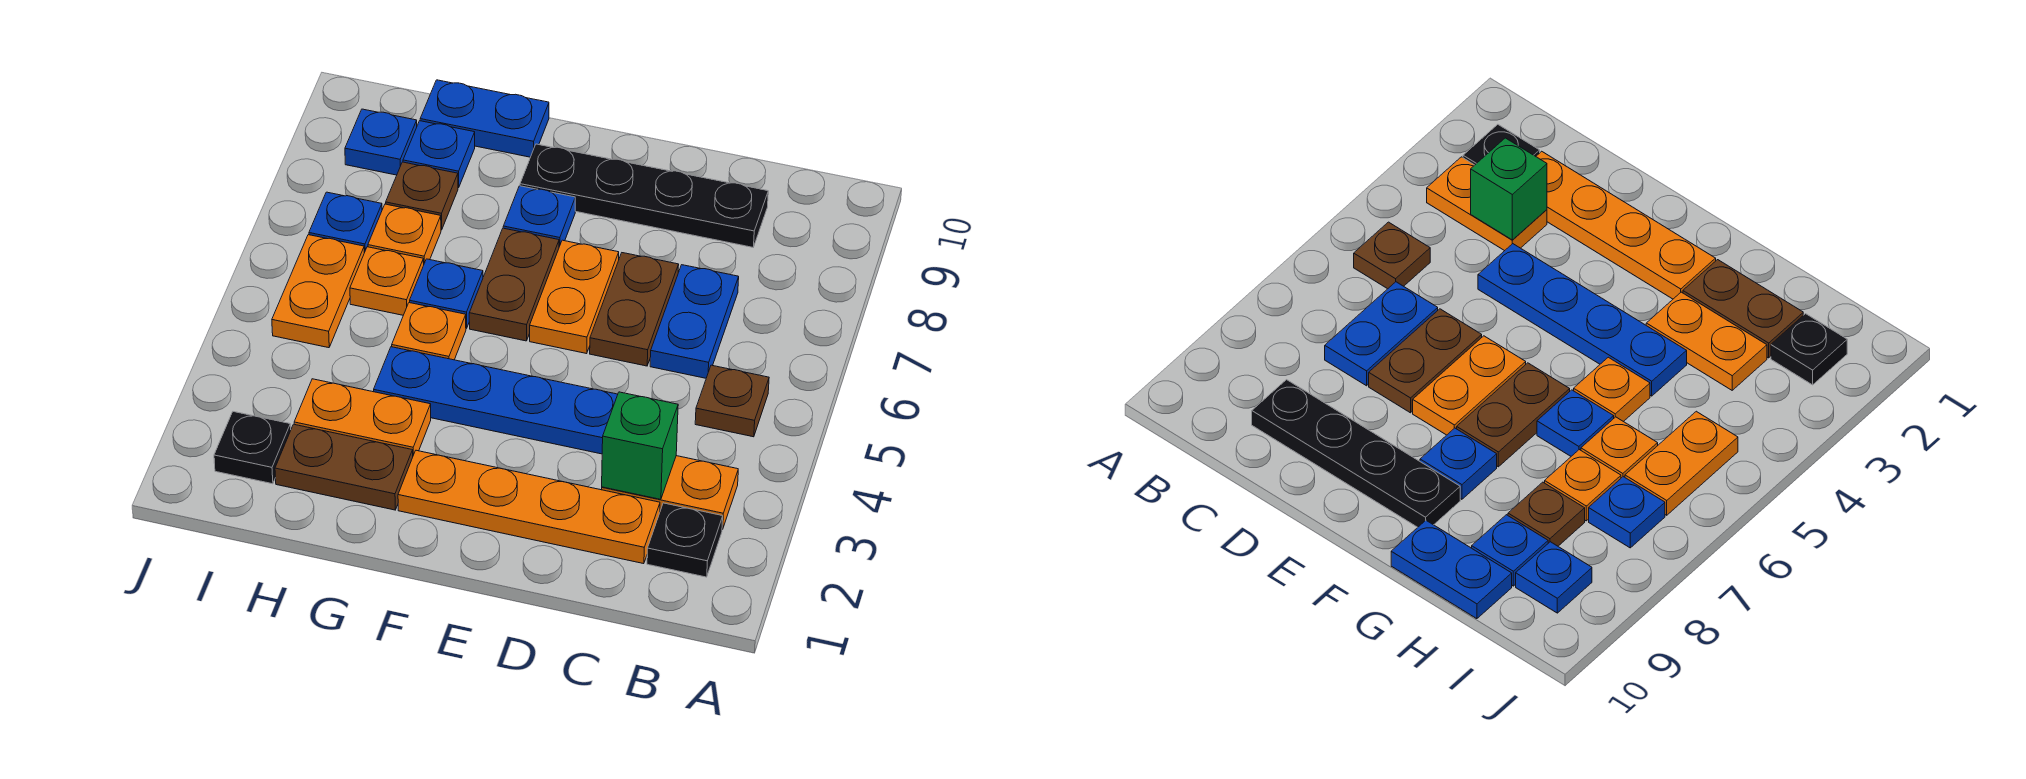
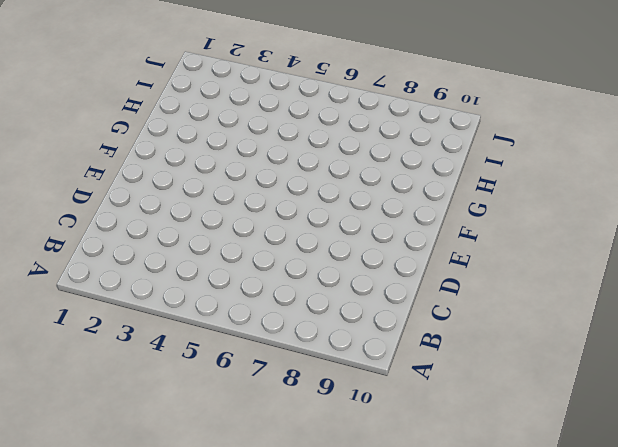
none -> black 1x1 plate [647,503,723,577]
none -> orange 1x2 plate [602,456,738,530]
none -> brown 1x1 plate [695,365,769,437]

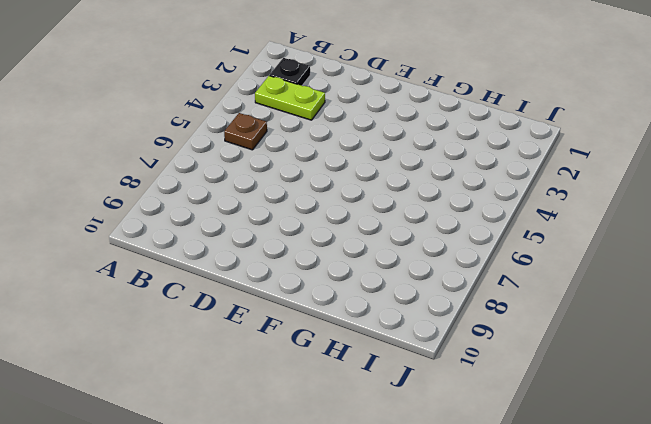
lime 1x2 plate [255,76,325,120] -> orange 1x2 plate [602,456,738,530]
none -> orange 1x4 plate [398,450,660,564]
none -> blue 1x2 plate [650,265,739,378]
none -> black 1x4 plate [520,144,768,247]

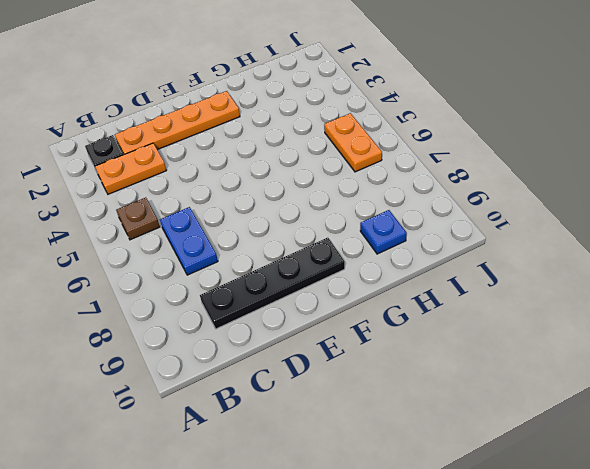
none -> blue 1x4 plate [374,347,618,454]
none -> brown 1x2 plate [590,253,679,366]
none -> orange 1x2 plate [530,240,619,354]

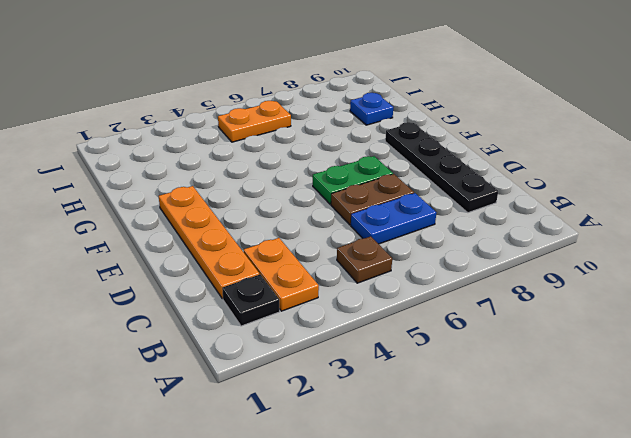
green 1x2 plate [313,156,393,204] -> orange 1x2 plate [530,240,619,354]
none -> blue 1x4 plate [374,347,618,454]
none -> brown 1x2 plate [469,228,559,341]
none -> blue 1x1 plate [503,186,575,247]

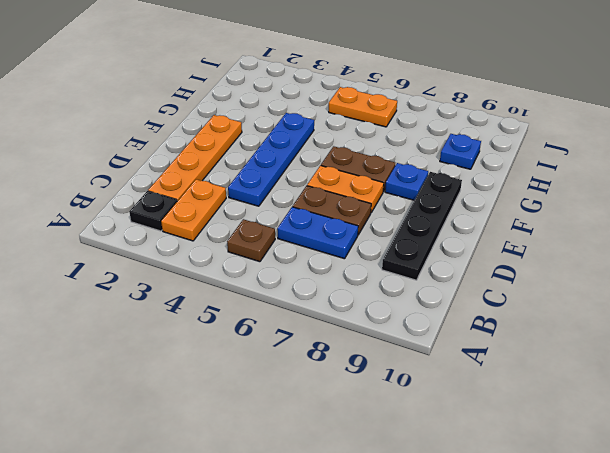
none -> brown 1x2 plate [275,424,413,510]
none -> orange 1x2 plate [294,379,431,455]
none -> orange 1x1 plate [392,303,466,360]

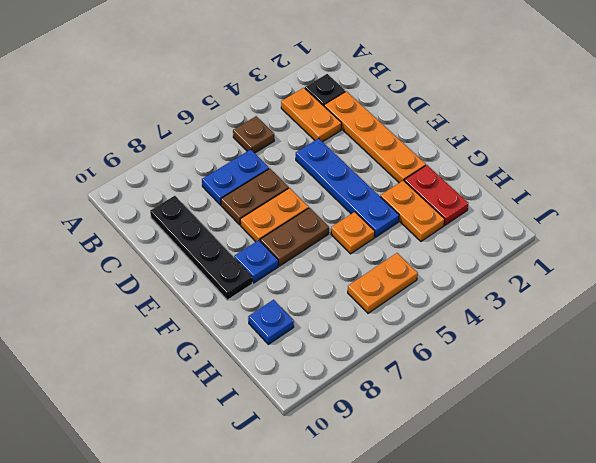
red 1x2 plate [404,165,468,225] -> brown 1x2 plate [275,424,413,510]
none -> blue 1x1 plate [410,259,483,329]
none -> blue 1x2 plate [420,80,549,157]
none -> orange 1x1 plate [350,247,424,315]

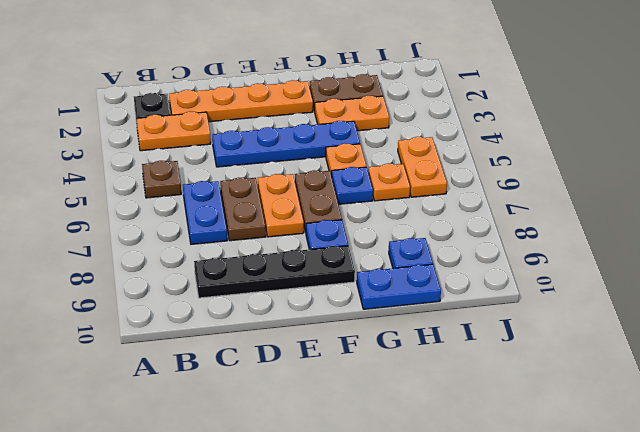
none -> orange 1x1 plate [368,204,441,263]
none -> brown 1x1 plate [386,162,458,230]
none -> black 1x1 plate [214,412,291,484]

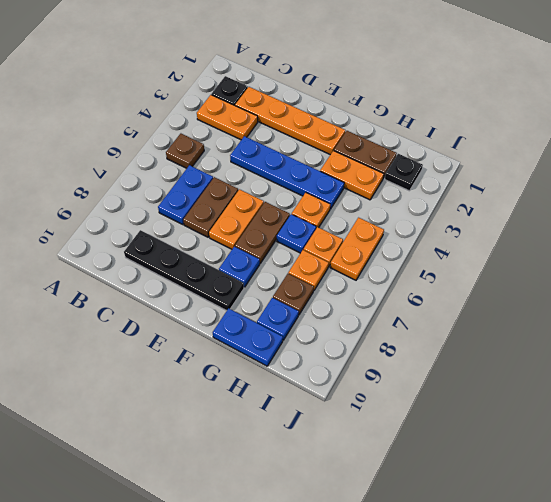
none -> blue 1x1 plate [309,192,382,253]
none -> blue 1x1 plate [345,109,417,175]
none -> green 1x1 brick [602,392,678,499]

